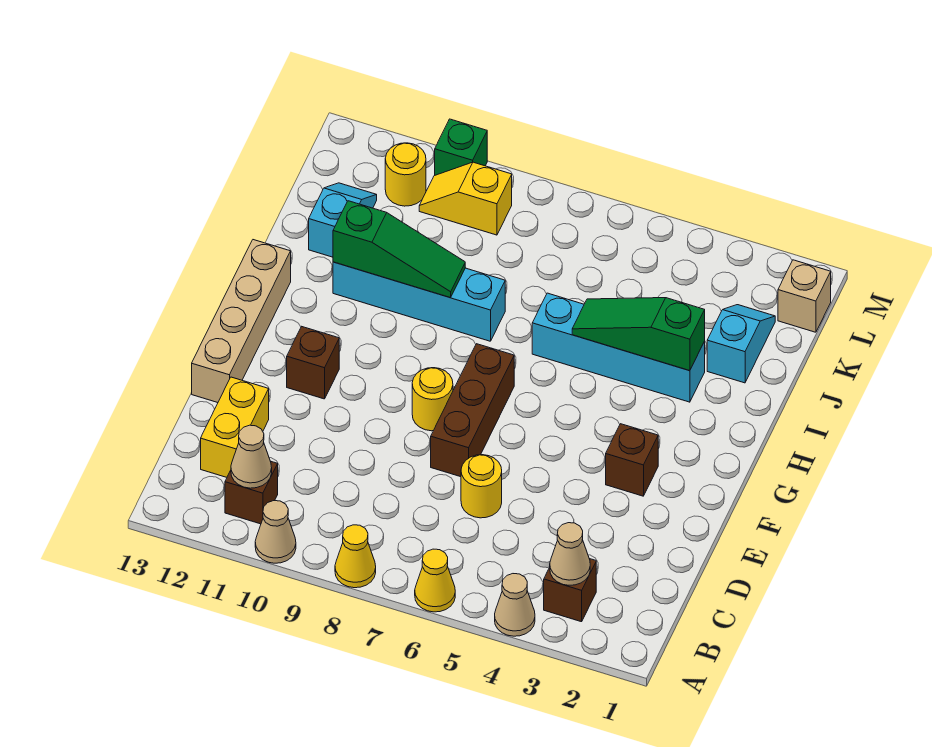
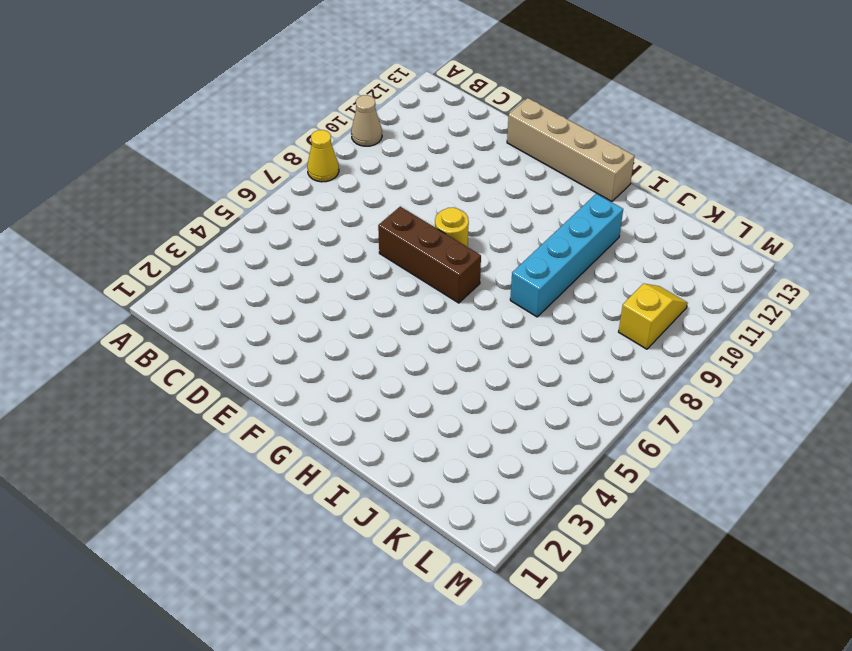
none -> tan 1x1 cone [495,574,535,636]
none -> yellow 1x1 cone [415,549,455,612]
none -> brown 1x1 brick [544,559,596,622]

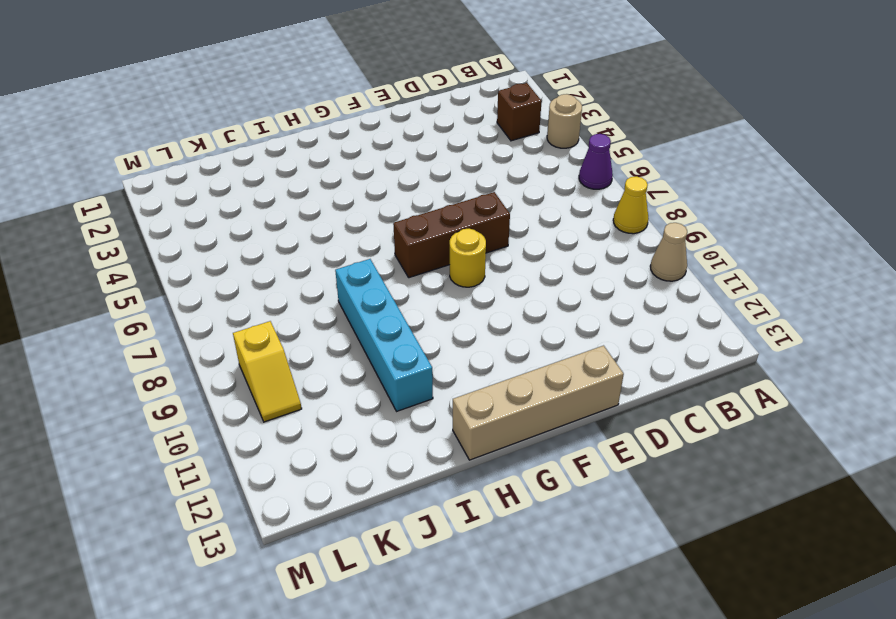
tan 1x1 round brick [547,94,582,148] -> tan 1x1 cone [495,574,535,636]
purple 1x1 cone [579,134,613,189] -> yellow 1x1 cone [415,549,455,612]
none -> brown 1x1 brick [225,462,278,524]
none -> yellow 1x2 brick [201,377,269,477]
none -> yellow 1x1 round brick [461,455,502,518]

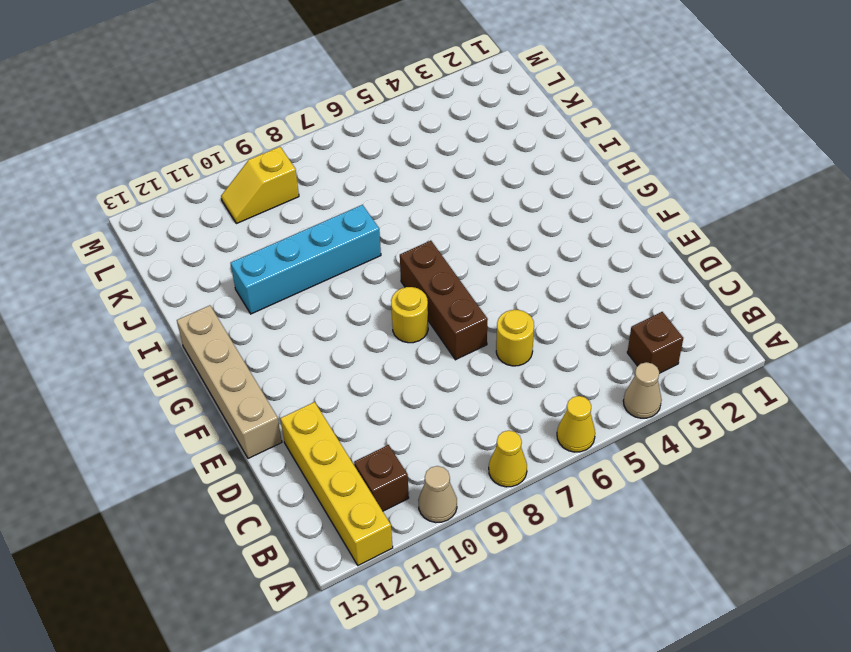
yellow 1x4 brick [280,402,393,565] -> yellow 1x2 brick [201,377,269,477]
none -> brown 1x1 brick [606,424,658,496]
none -> brown 1x1 brick [287,327,339,399]
none -> cyan 1x4 brick [532,293,705,402]

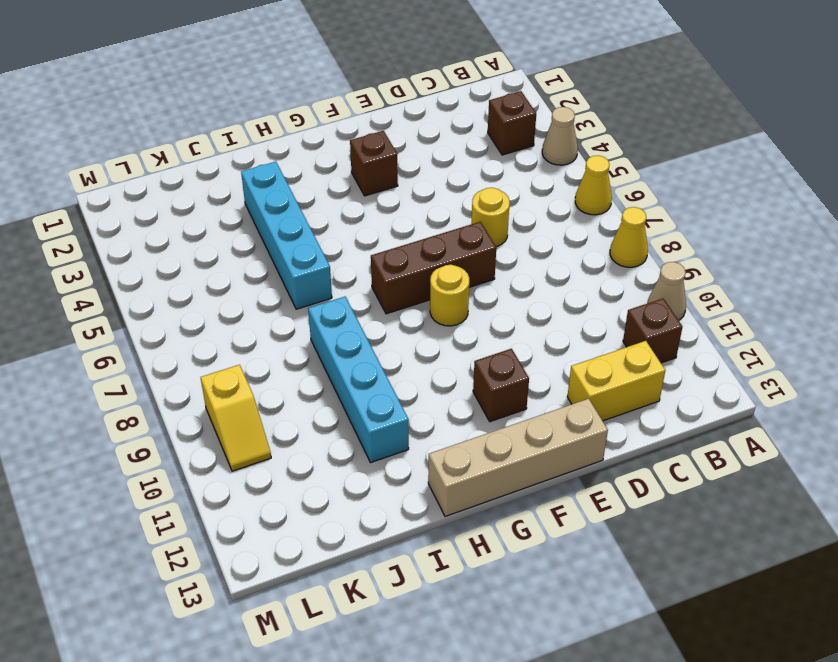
none -> cyan 1x2 slope [707,305,775,383]
none -> cyan 1x2 slope [309,183,377,257]
none -> tan 1x1 brick [778,260,831,332]

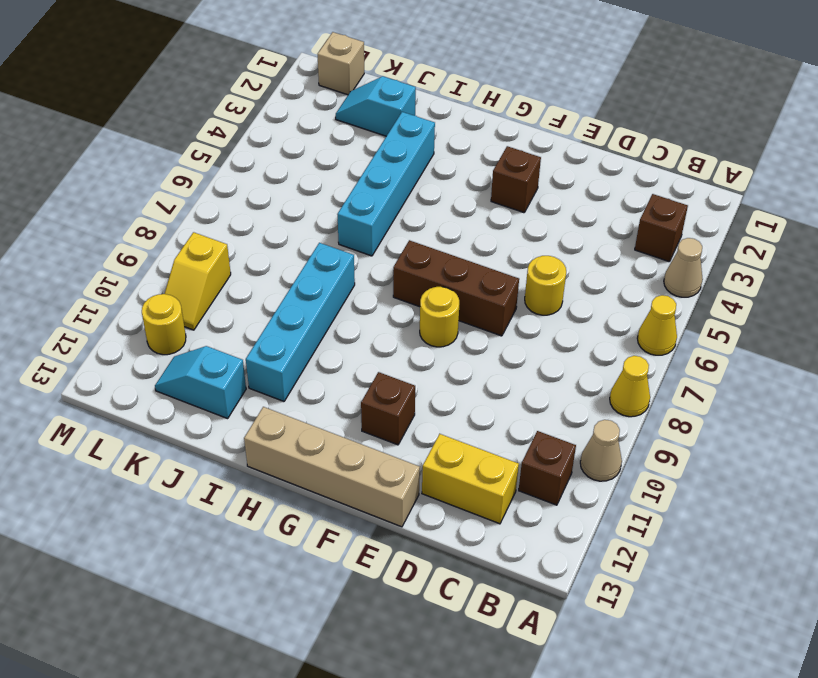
none -> green 1x1 brick [435,119,487,175]
none -> tan 1x1 cone [550,523,590,585]
none -> tan 1x1 cone [231,425,272,488]

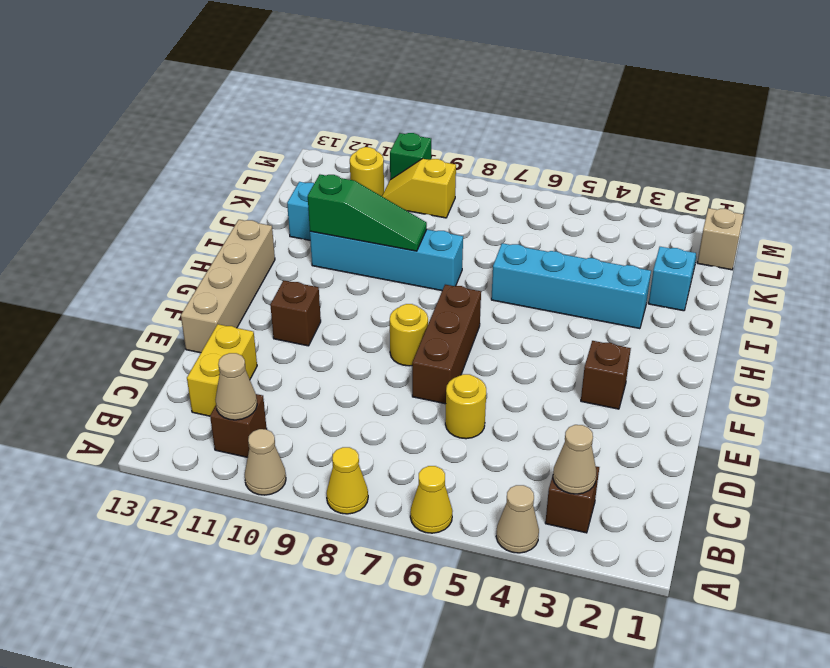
none -> green 1x3 slope [572,298,705,371]

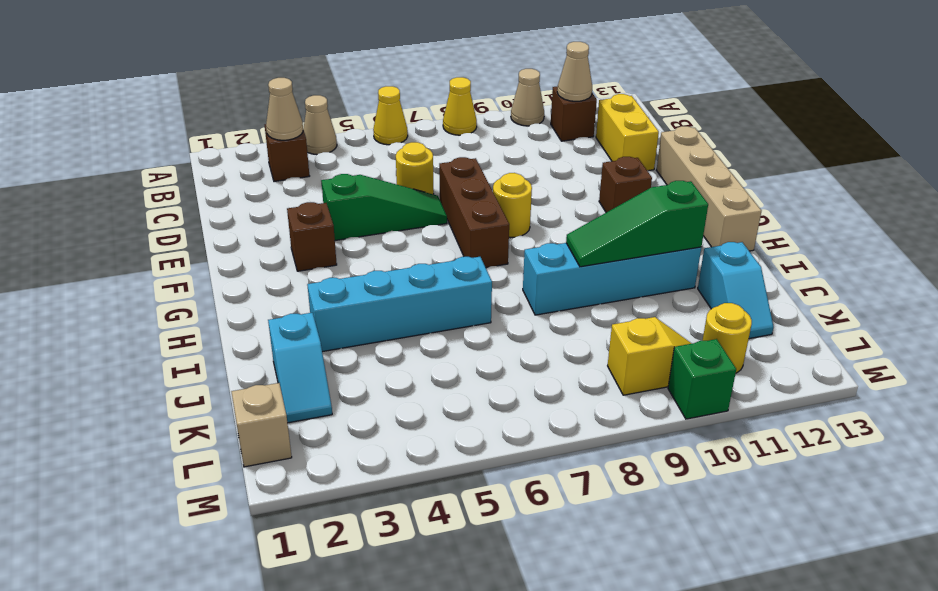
green 1x3 slope [321,174,447,240] -> green 1x3 slope moved to [572,298,705,371]

